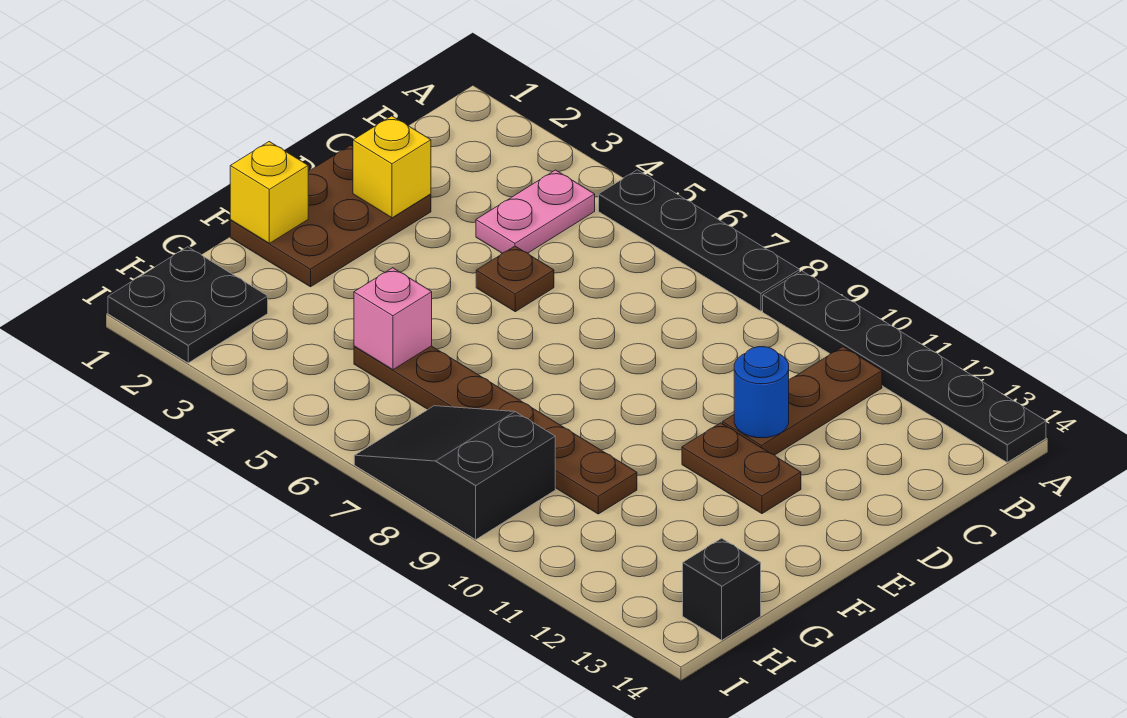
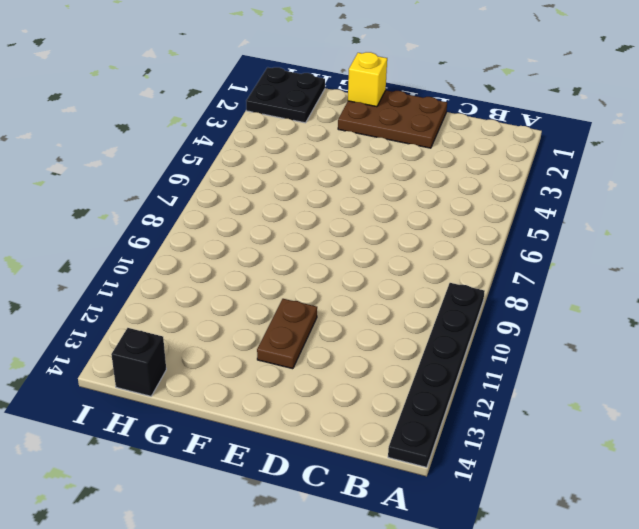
none -> black 1x4 plate [599,170,800,311]
none -> pink 1x2 plate [476,170,595,253]
none -> brown 1x3 plate [723,347,882,455]

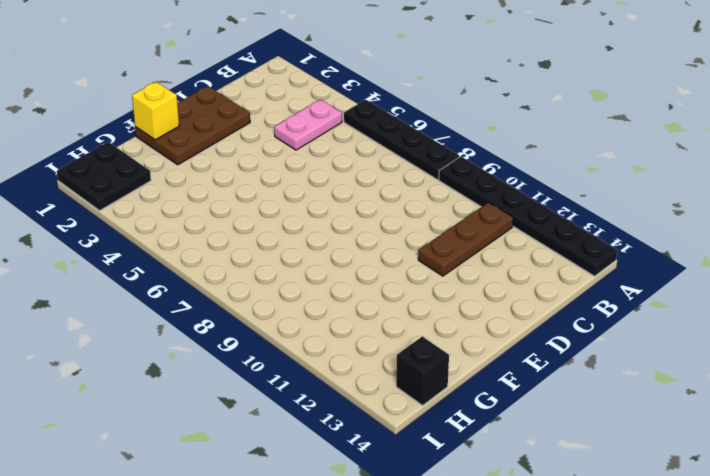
none -> brown 1x1 plate [476,246,554,312]
none -> brown 1x2 plate [682,423,801,514]
none -> brown 1x6 plate [354,346,637,514]

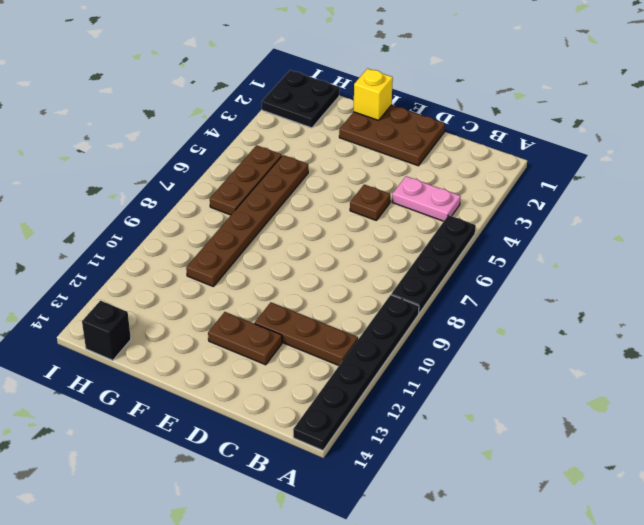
brown 1x2 plate [208,312,282,365] -> brown 1x2 plate turned to [682,423,801,514]
brown 1x3 plate [210,145,282,215] -> black 2x3 slope [354,406,555,539]
none -> yellow 1x1 brick [353,116,431,218]
none -> blue 1x1 round brick [734,347,789,438]
none -> pink 1x1 brick [354,268,432,370]

